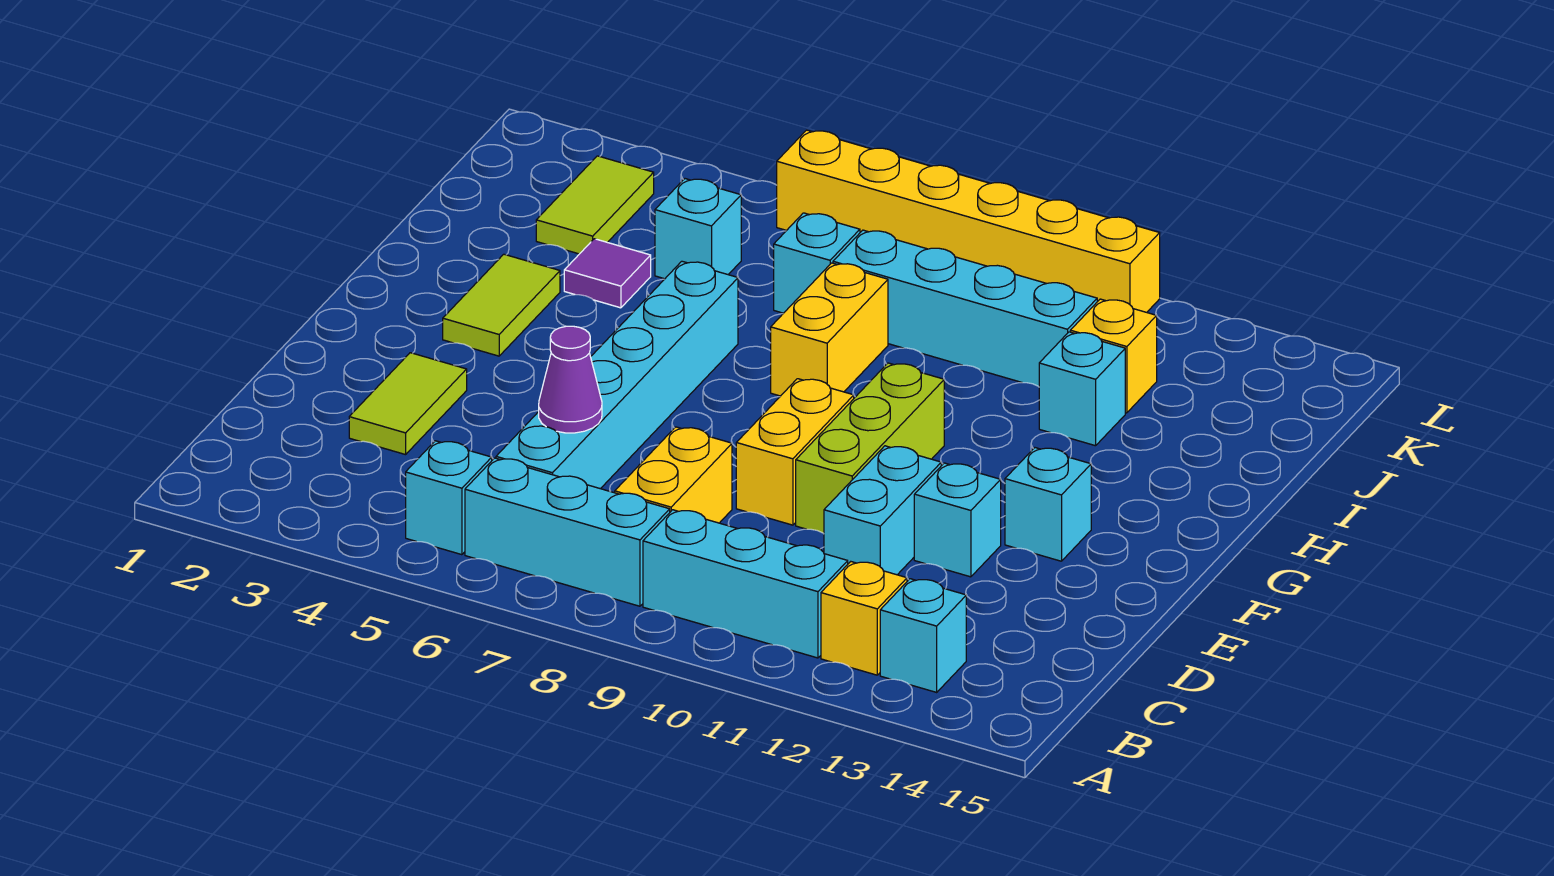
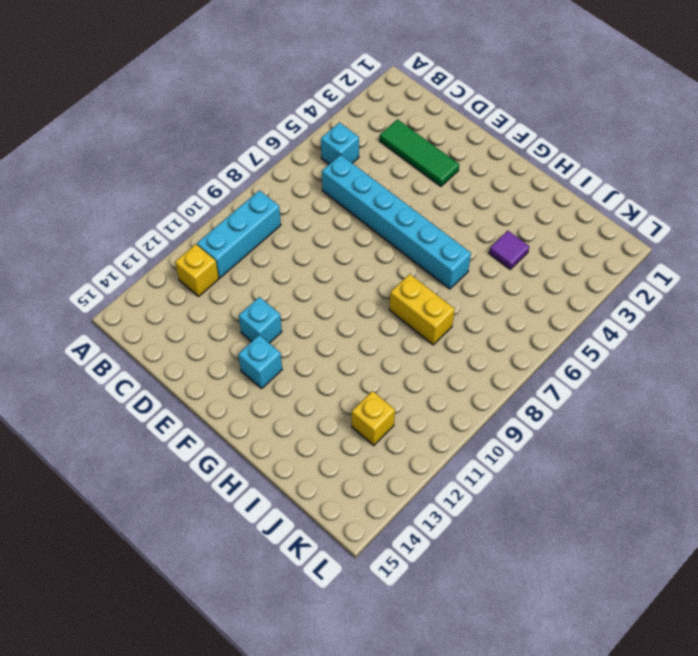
green 1x3 tile [380,119,459,186] -> lime 1x2 tile [349,353,467,455]
none -> cyan 1x3 brick [465,458,670,606]
none -> cyan 1x1 brick [880,579,966,692]
none -> yellow 1x2 brick [615,427,732,523]

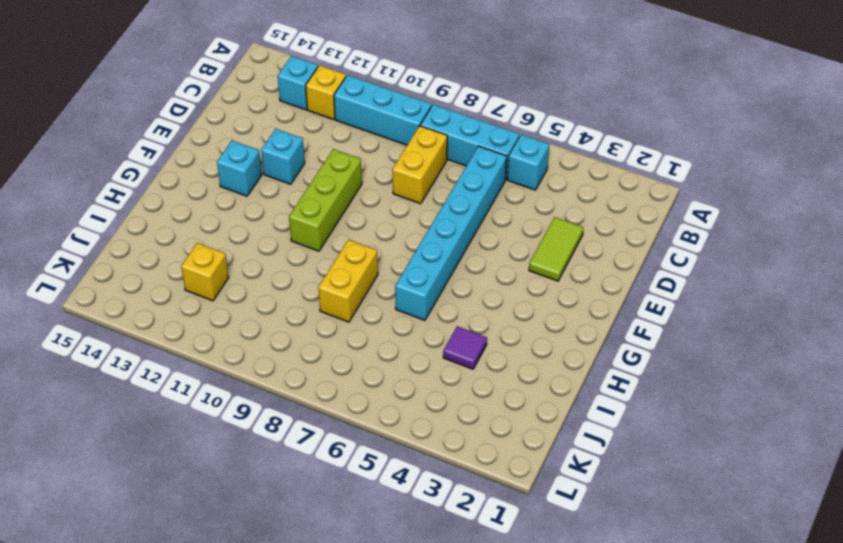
none -> cyan 1x2 brick [824,446,941,575]
none -> yellow 1x2 brick [736,379,854,525]
none -> lime 1x2 tile [443,254,560,356]

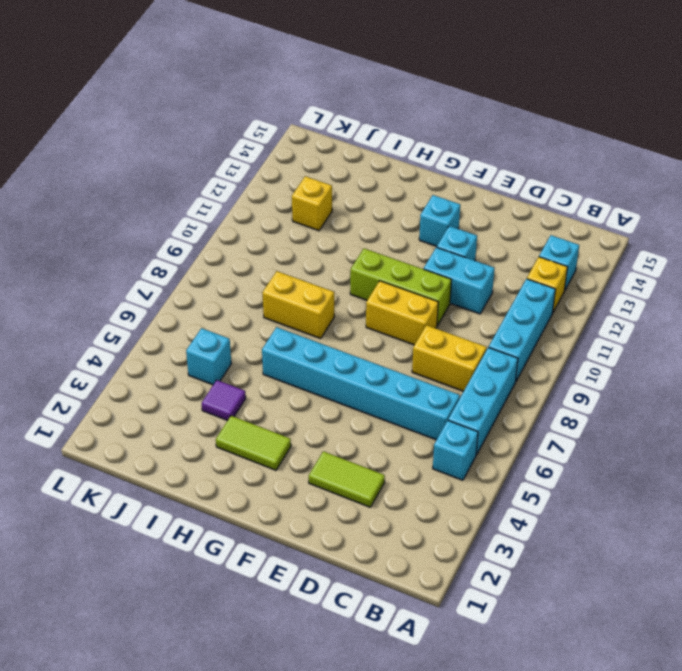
none -> cyan 1x1 brick [1039,332,1125,446]
none -> lime 1x2 tile [536,156,654,254]
none -> cyan 1x1 brick [774,213,860,313]

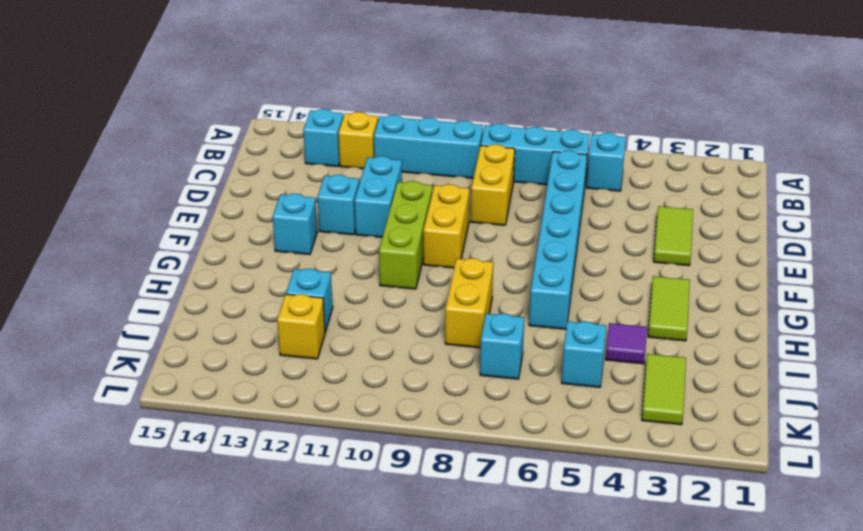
none -> cyan 1x4 brick [833,230,1097,387]
none -> yellow 1x6 brick [777,130,1160,312]
none -> purple 1x1 cone [539,326,602,433]

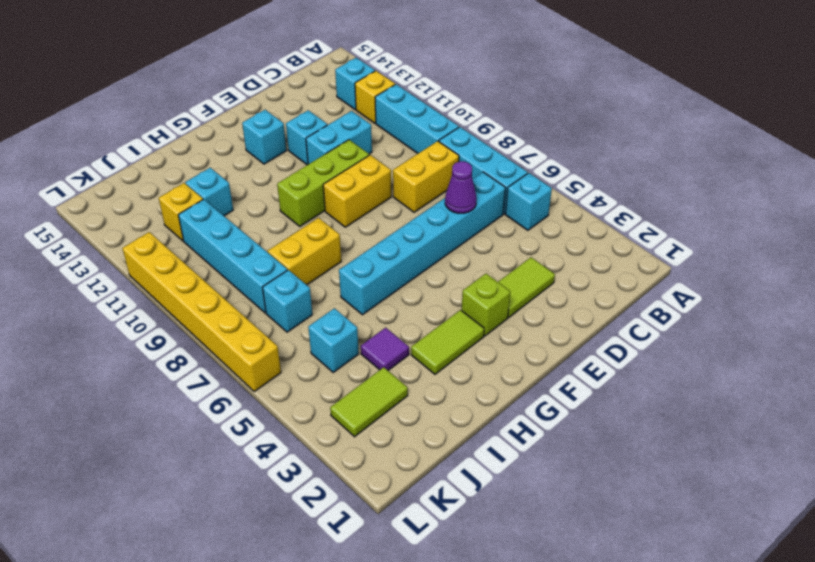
lime 1x1 brick [462,274,510,336] -> none

